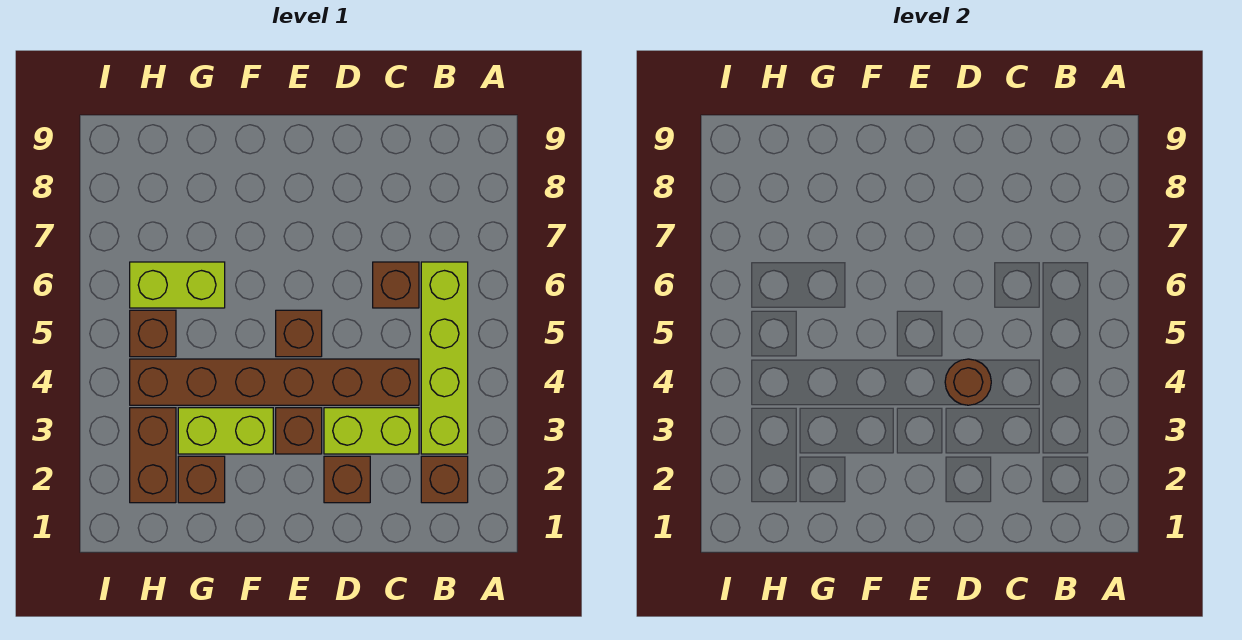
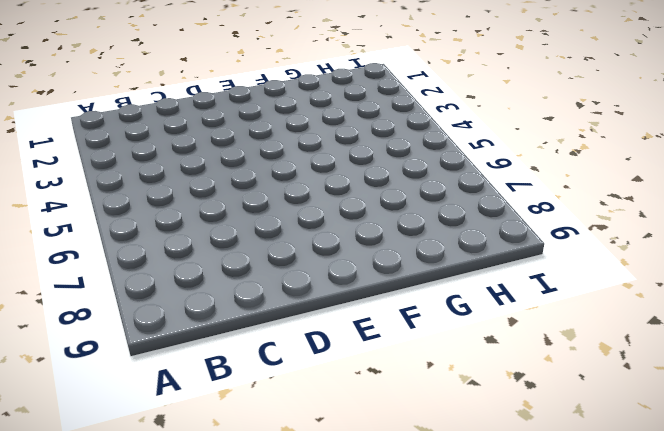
none -> brown 1x1 brick [421,456,468,503]
none -> lime 1x4 brick [421,262,468,454]
none -> lime 1x2 brick [324,408,419,454]

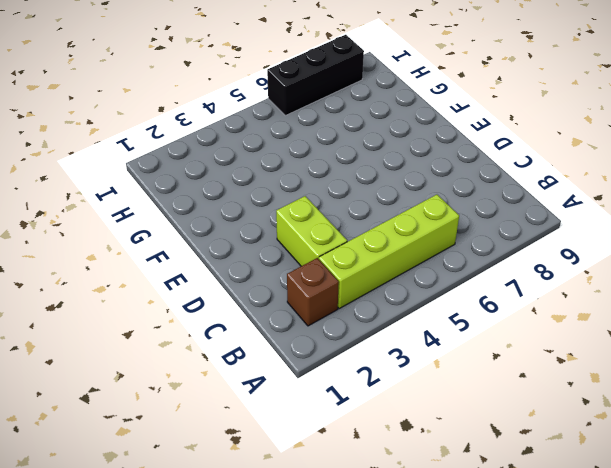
black 1x3 brick [267,35,364,116] -> none
none -> brown 1x6 brick [130,359,419,405]
none -> brown 1x1 brick [373,262,419,308]
none -> brown 1x1 brick [324,456,370,503]

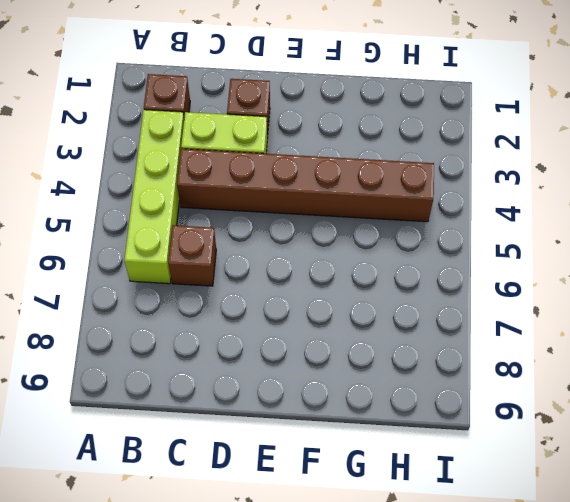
none -> brown 1x1 brick [276,408,322,454]
none -> brown 1x1 brick [276,310,322,357]
none -> lime 1x2 brick [178,408,273,454]

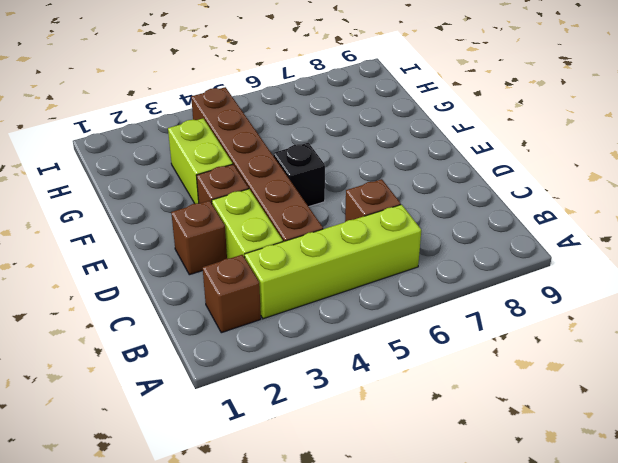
black 1x1 brick [273,143,325,207] -> brown 1x1 brick [276,310,322,357]
none -> brown 1x1 brick [178,456,225,503]
none -> lime 1x2 brick [130,262,225,308]
none -> brown 1x2 brick [130,408,176,503]

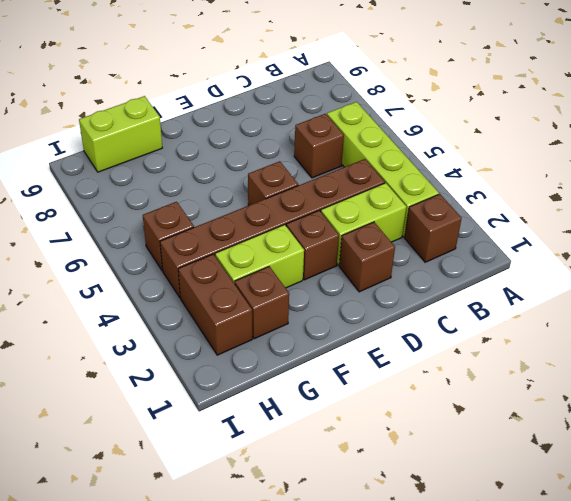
lime 1x2 brick [79,96,162,172] -> lime 1x2 brick moved to [130,262,225,308]
none -> brown 1x1 round brick [945,359,991,405]

